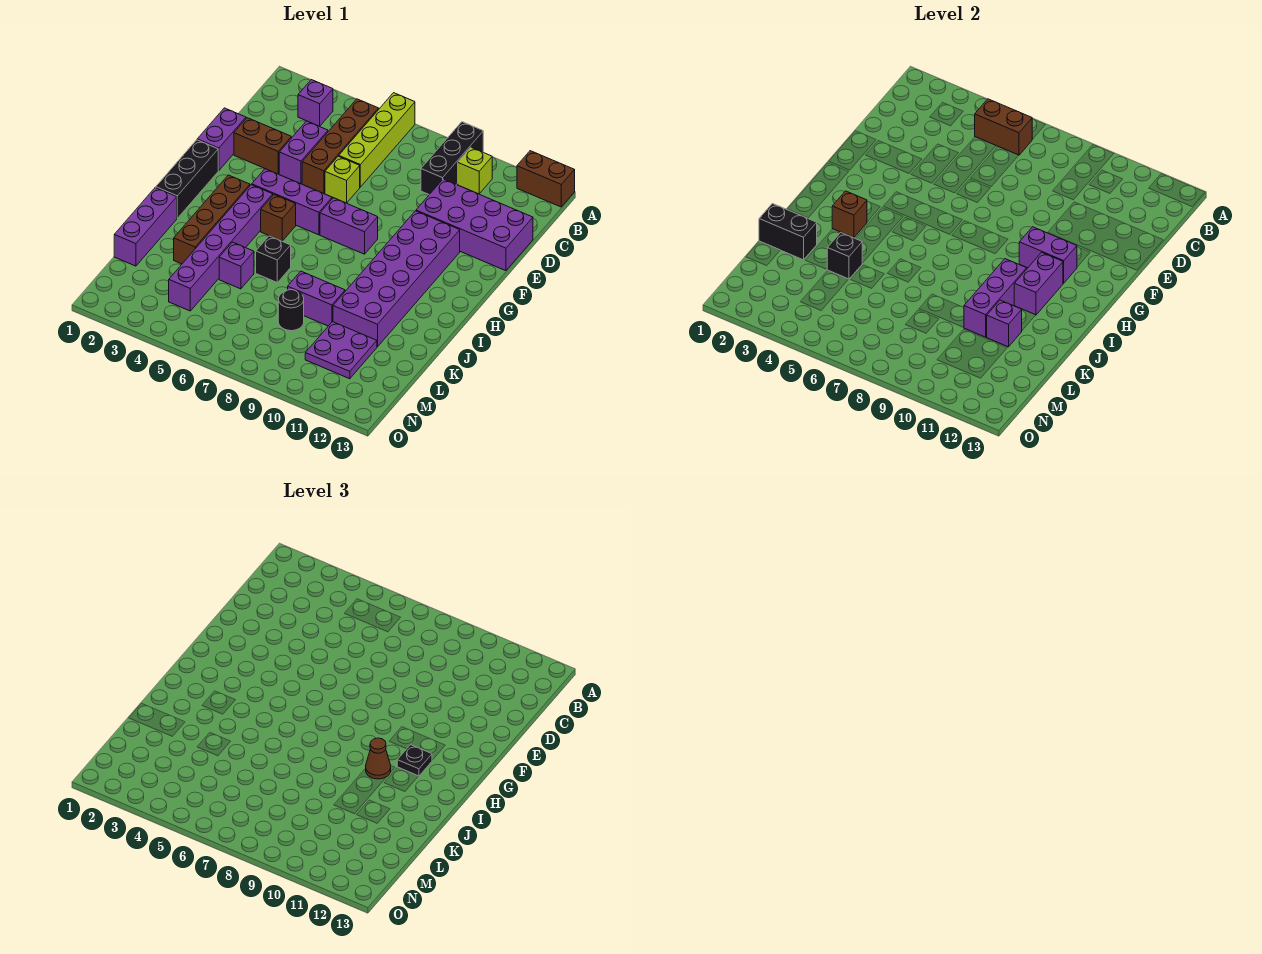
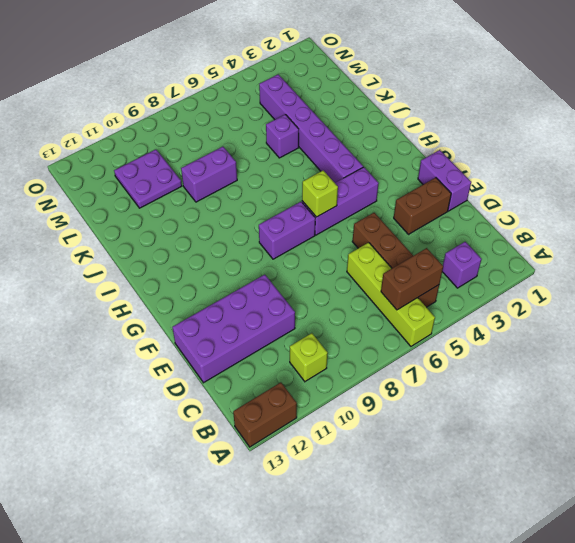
lime 1x1 brick [302,170,338,217] -> lime 1x1 brick moved to [325,156,360,203]
none -> black 1x3 brick [421,122,483,195]
none -> purple 1x2 brick [279,121,328,184]
none -> purple 2x6 brick [333,211,460,347]
none -> black 1x3 brick [156,140,218,218]

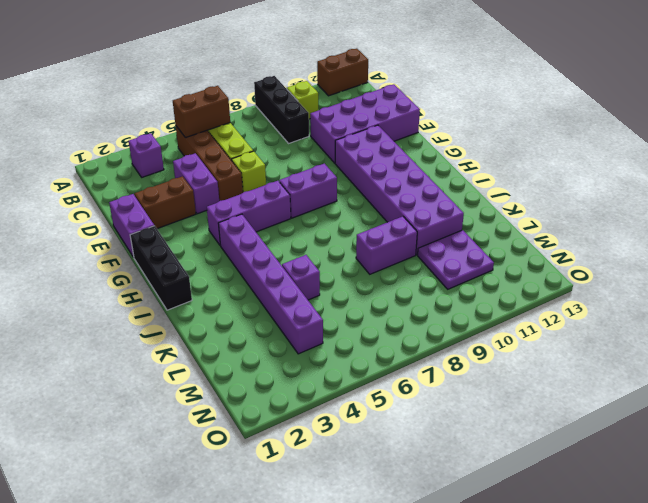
none -> brown 1x4 brick [174,175,250,264]
none -> brown 1x1 brick [261,195,296,241]
none -> purple 1x3 brick [114,187,177,266]
none -> black 1x1 brick [256,236,291,282]

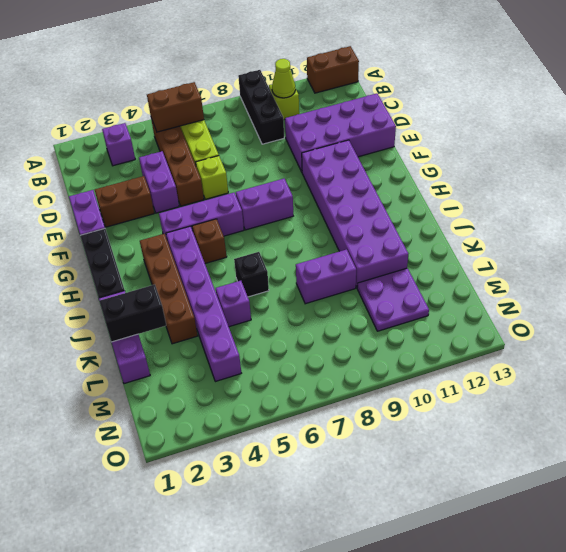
lime 1x1 cone [272,59,295,98] -> none
none -> black 1x1 round brick [278,290,304,331]
none -> purple 1x2 brick [1019,227,1077,283]
none -> purple 1x2 brick [1014,252,1063,315]
none -> brown 1x1 brick [832,191,867,238]

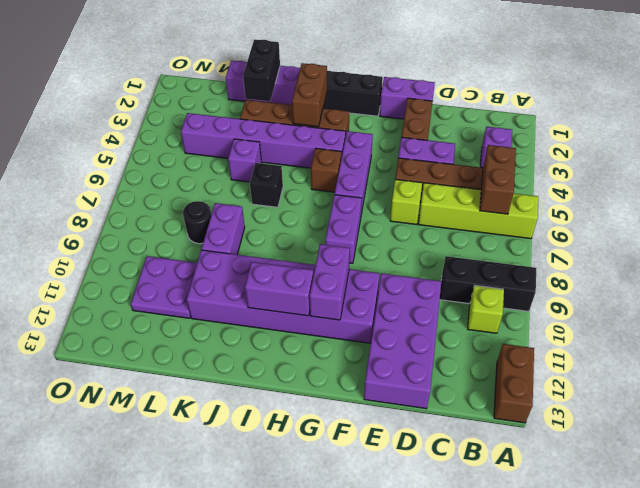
brown 1x2 brick [292,63,327,127] -> brown 1x1 brick [832,191,867,238]
none -> purple 1x3 brick [964,259,1027,337]
none -> black 1x1 brick [827,233,862,279]
none -> purple 1x1 brick [987,300,1022,347]
none -> black 1x1 plate [397,745,432,776]

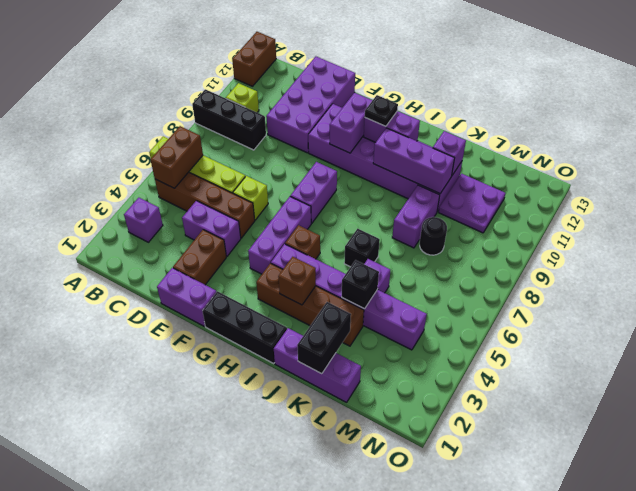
none -> brown 1x1 cone [366,738,391,779]

